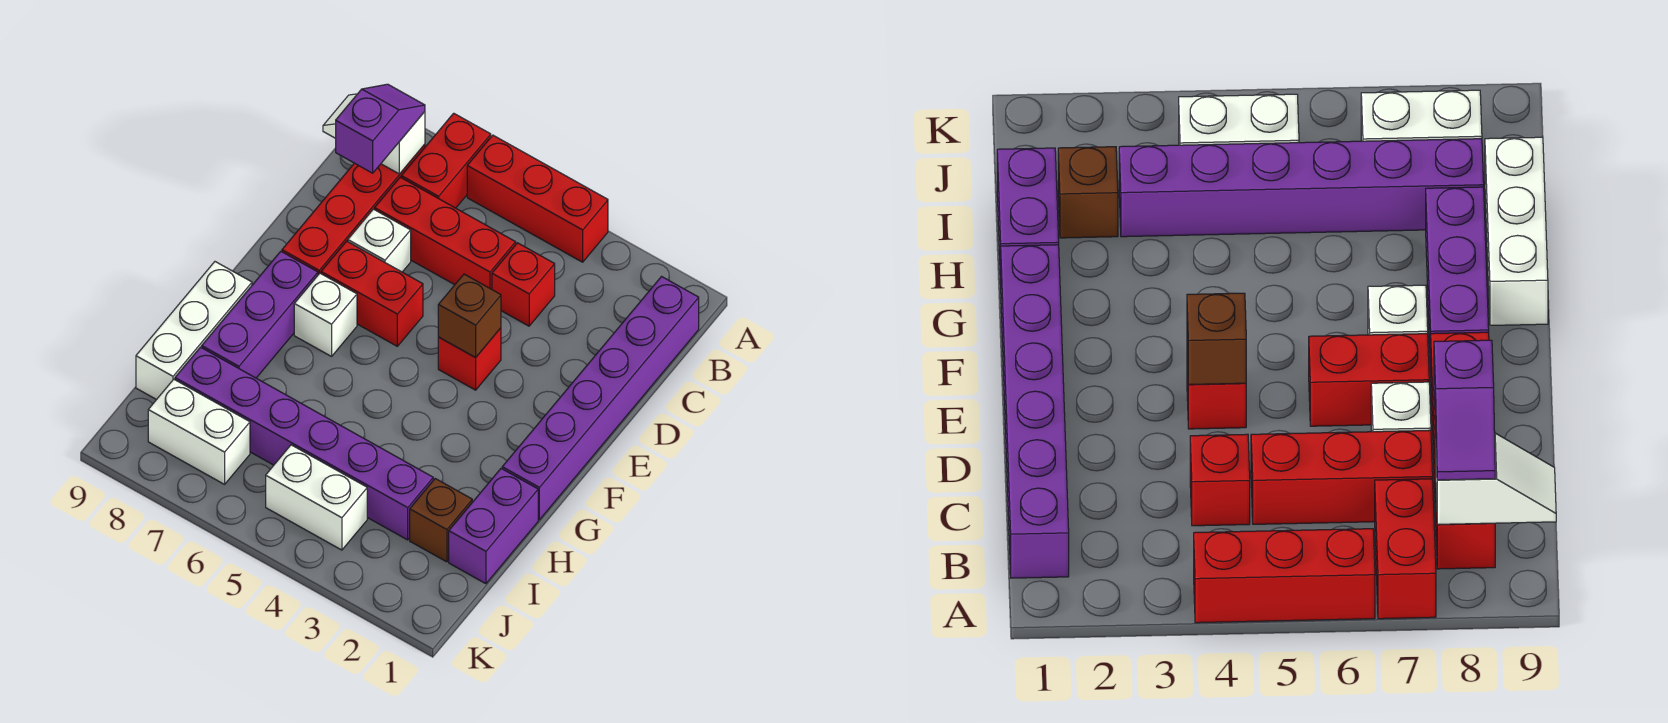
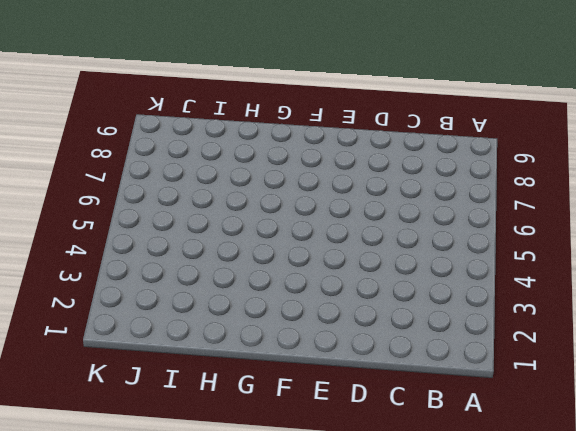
none -> red 1x3 brick [467,135,608,262]
none -> red 1x2 brick [401,113,491,208]
none -> purple 1x6 brick [502,277,699,520]

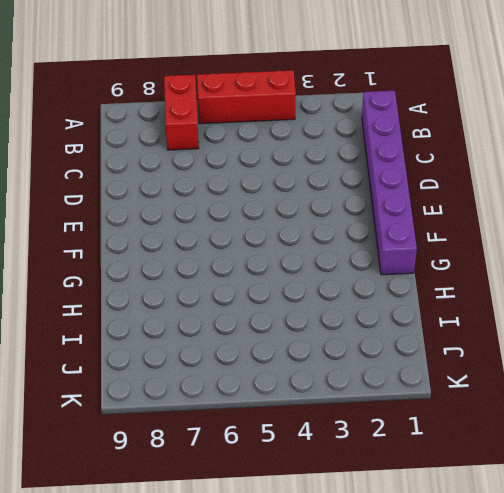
none -> red 1x4 brick [282,144,425,275]
none -> red 1x1 brick [492,243,555,326]
none -> red 1x3 brick [375,177,516,289]

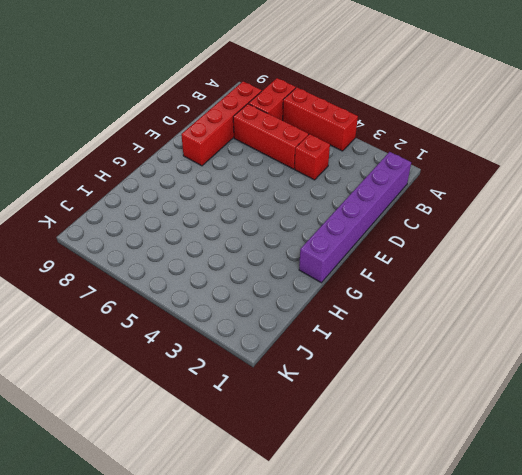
none -> white 1x1 brick [348,209,411,272]
none -> red 1x1 brick [438,328,501,390]
none -> red 1x2 brick [321,241,423,346]

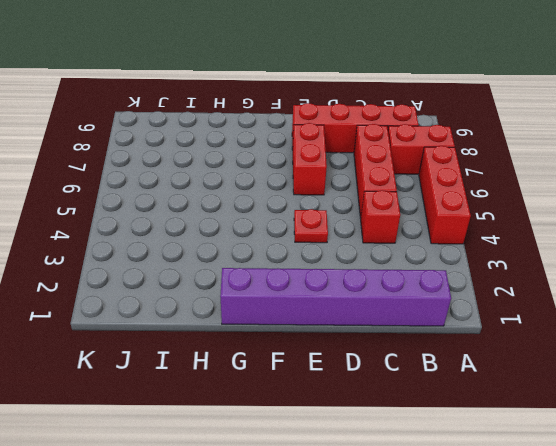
red 1x1 plate [294,209,328,243] -> red 1x1 brick [438,328,501,390]
none -> white 1x1 brick [348,209,411,272]
none -> white 1x1 brick [294,273,357,356]
none -> purple 1x3 brick [202,252,318,378]

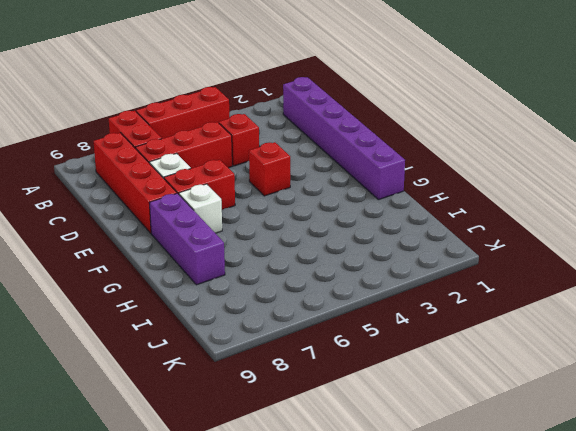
none -> white 1x3 brick [136,262,252,400]
none -> purple 1x2 brick [449,469,538,584]
none -> brown 1x1 brick [410,479,472,562]

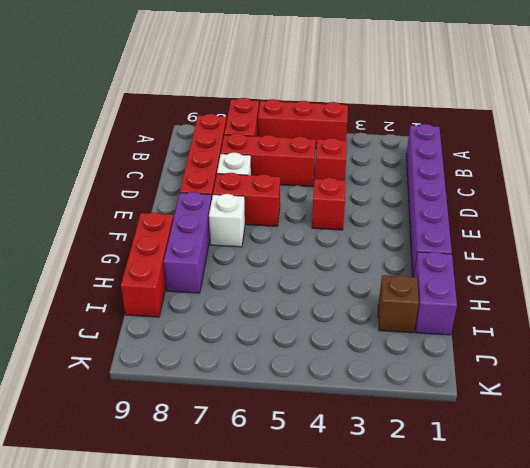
red 1x3 brick [121,212,173,317] -> white 1x3 brick [136,262,252,400]
none -> purple 1x6 brick [175,347,433,540]
none -> white 1x2 brick [266,445,367,550]
none -> white 1x2 brick [148,379,250,484]

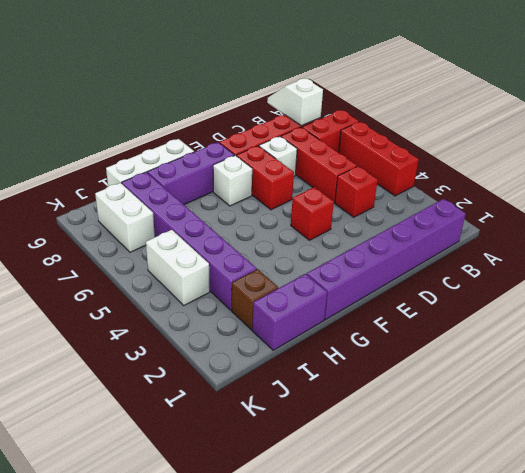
none -> brown 1x1 brick [438,274,501,358]
none -> purple 1x2 slope [336,84,425,173]

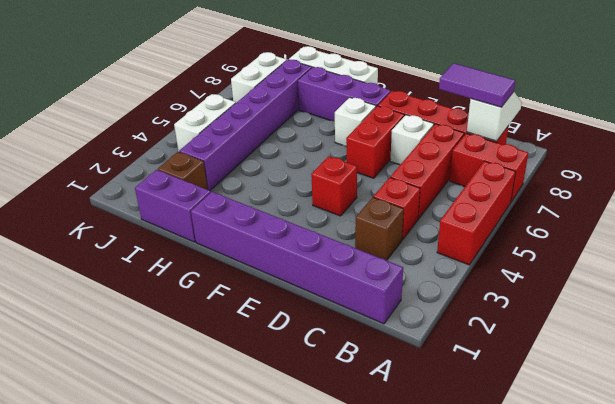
purple 1x2 tile [439,63,515,107] -> purple 1x2 slope [336,84,425,173]
brown 1x1 brick [355,197,404,260] -> brown 1x1 brick moved to [438,274,501,358]

